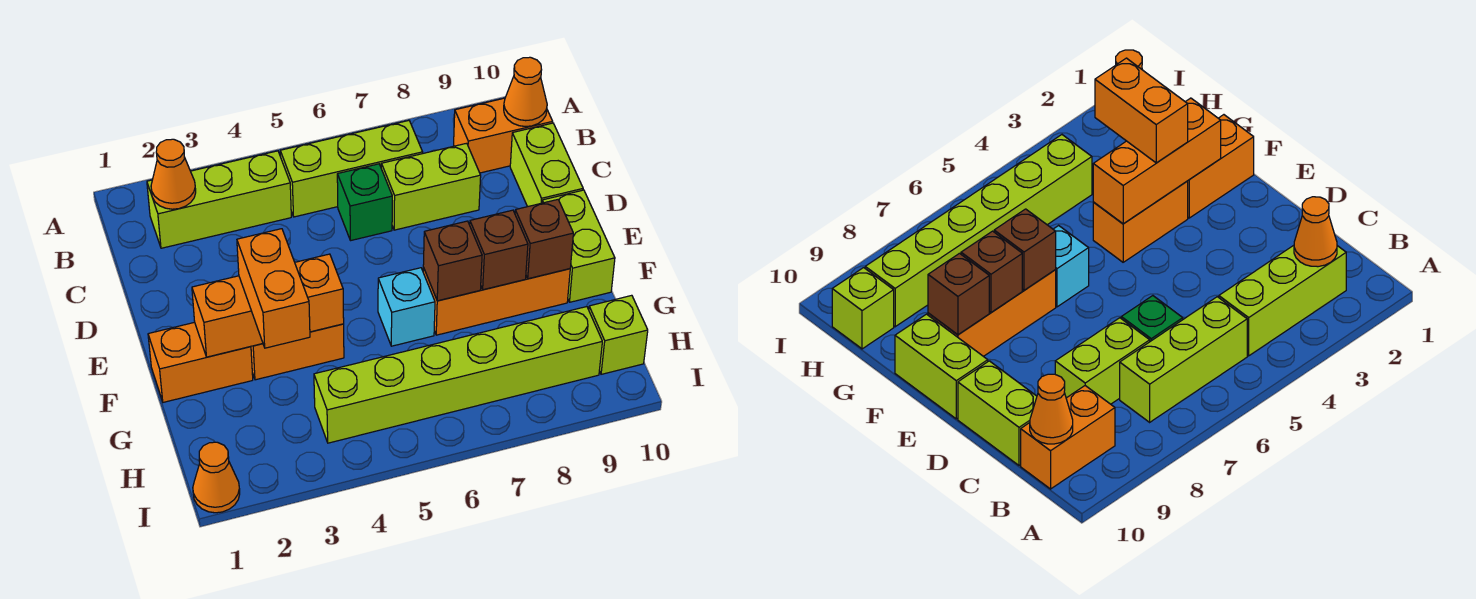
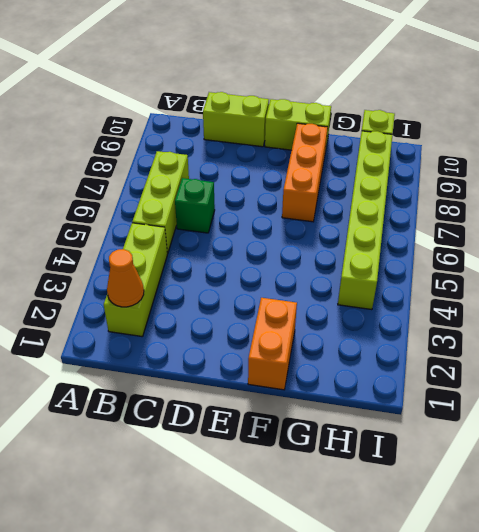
none -> orange 1x2 brick [454,98,553,173]
none -> lime 1x2 brick [381,143,481,230]
none -> orange 1x2 brick [251,324,344,380]

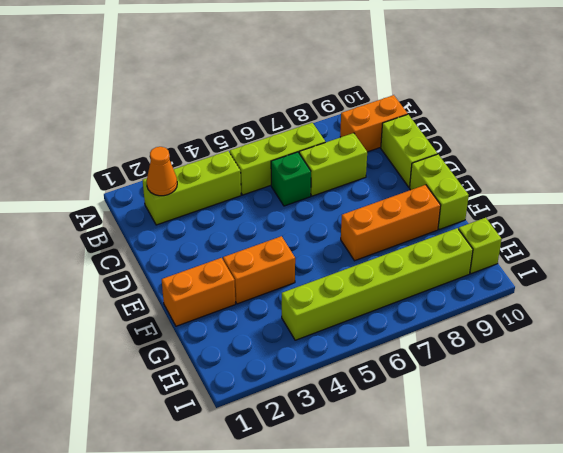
none -> cyan 1x1 brick [378,268,435,346]
none -> orange 1x1 cone [193,442,240,513]
none -> orange 1x1 cone [504,57,547,127]

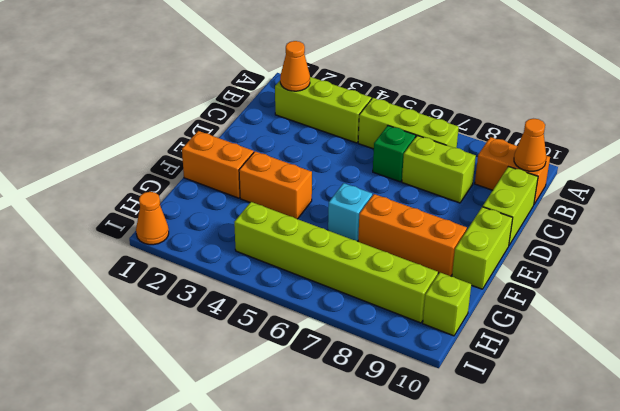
none -> orange 1x3 brick [192,254,344,357]
none -> brown 1x1 brick [423,221,482,301]
none -> brown 1x1 brick [470,210,528,290]

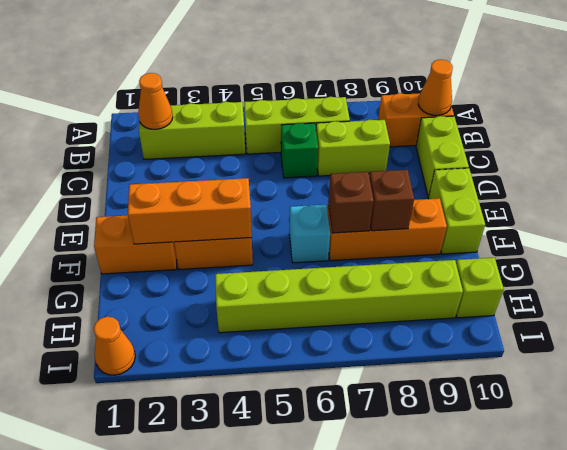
none -> brown 1x1 brick [515,200,573,279]
none -> orange 1x2 brick [237,229,310,348]

